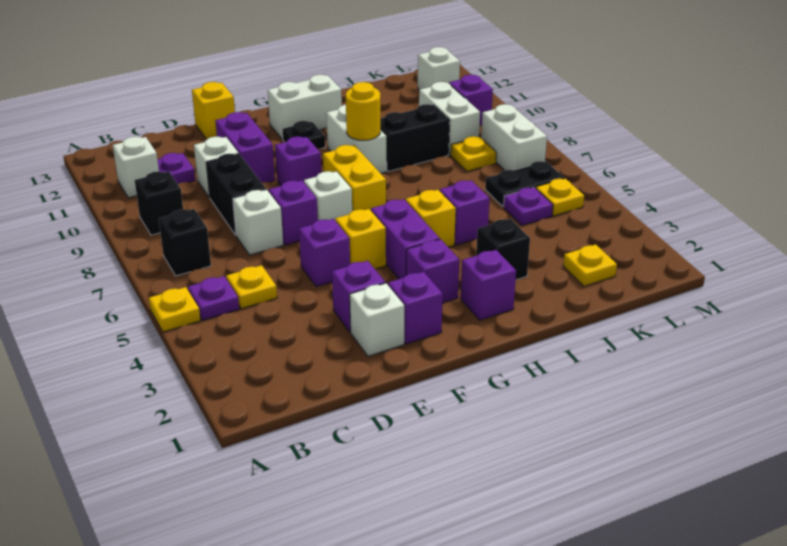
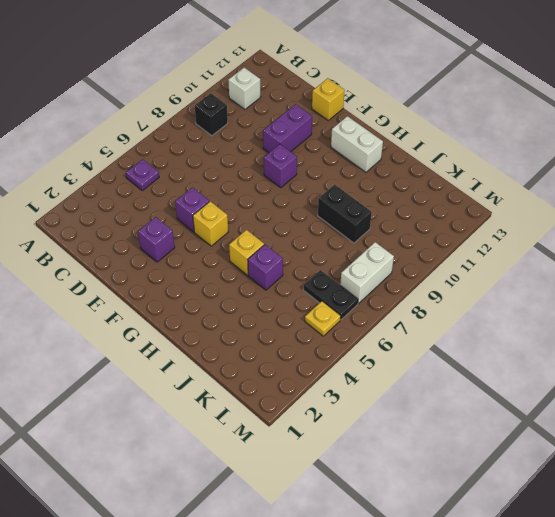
none -> yellow 1x1 plate [149,287,201,332]
none -> black 1x1 brick [159,209,211,276]
none -> yellow 1x1 plate [226,265,277,309]
none -> purple 1x1 plate [158,153,195,184]

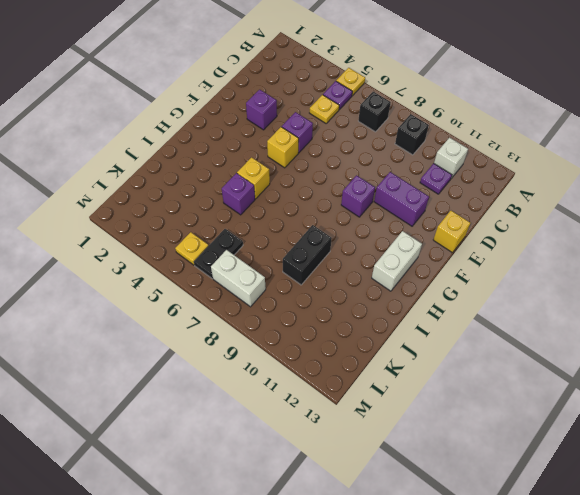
none -> white 1x1 brick [233,190,283,255]
none -> black 1x2 brick [206,154,266,235]
none -> white 1x1 brick [194,137,239,198]
none -> white 1x1 brick [350,283,404,356]

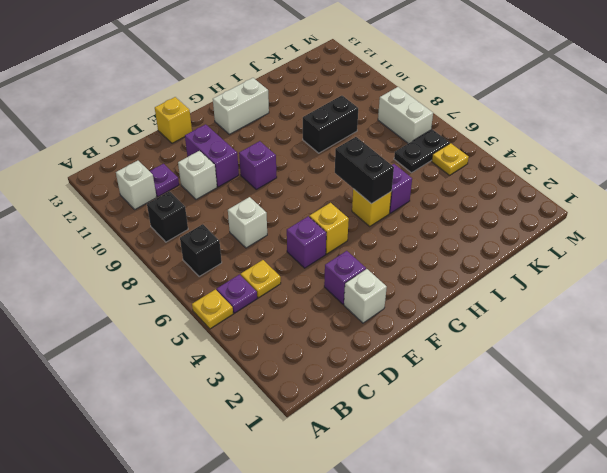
black 1x2 brick [335,137,394,204] -> black 1x2 brick moved to [206,154,266,235]
none -> purple 1x1 brick [269,181,318,245]
none -> purple 1x1 brick [388,272,443,344]
none -> white 1x1 brick [304,171,352,220]
none -> purple 1x1 brick [406,239,459,303]

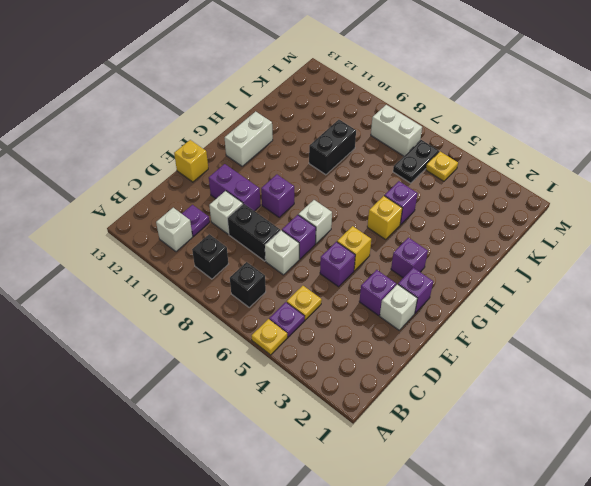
none -> purple 1x2 brick [371,199,440,279]
none -> yellow 1x2 brick [323,145,386,211]
none -> black 1x1 plate [282,121,325,149]
none -> purple 1x1 brick [461,250,516,320]

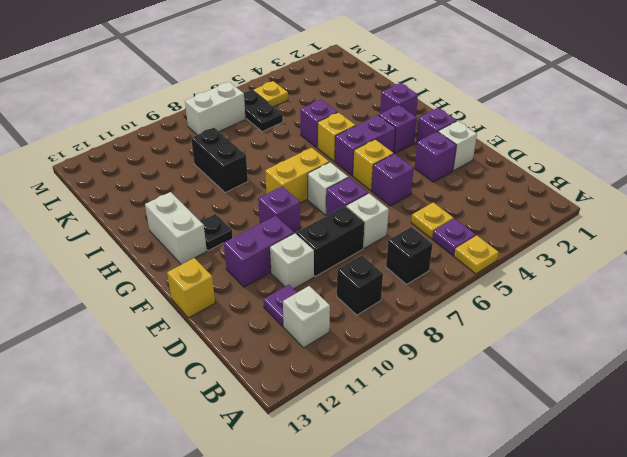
none -> white 1x2 brick [326,105,387,174]
none -> black 1x1 brick [476,219,530,280]
none -> yellow 1x1 plate [563,244,617,286]
none -> purple 1x1 plate [504,187,553,225]

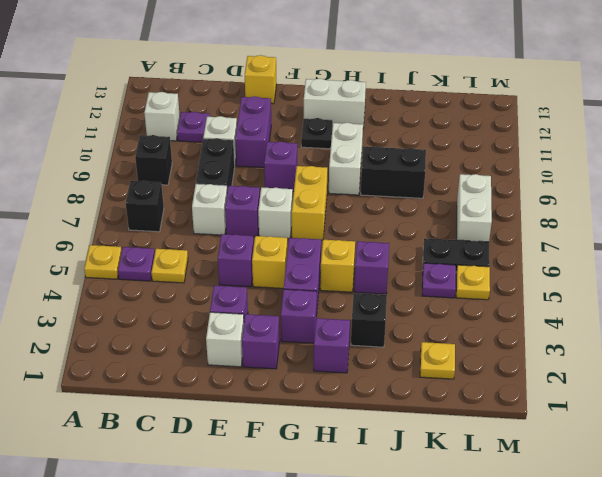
none -> yellow 1x1 plate [451,137,496,172]
none -> white 1x2 brick [419,82,480,155]
none -> purple 1x1 brick [449,74,493,126]
none -> white 1x1 brick [418,47,460,90]

